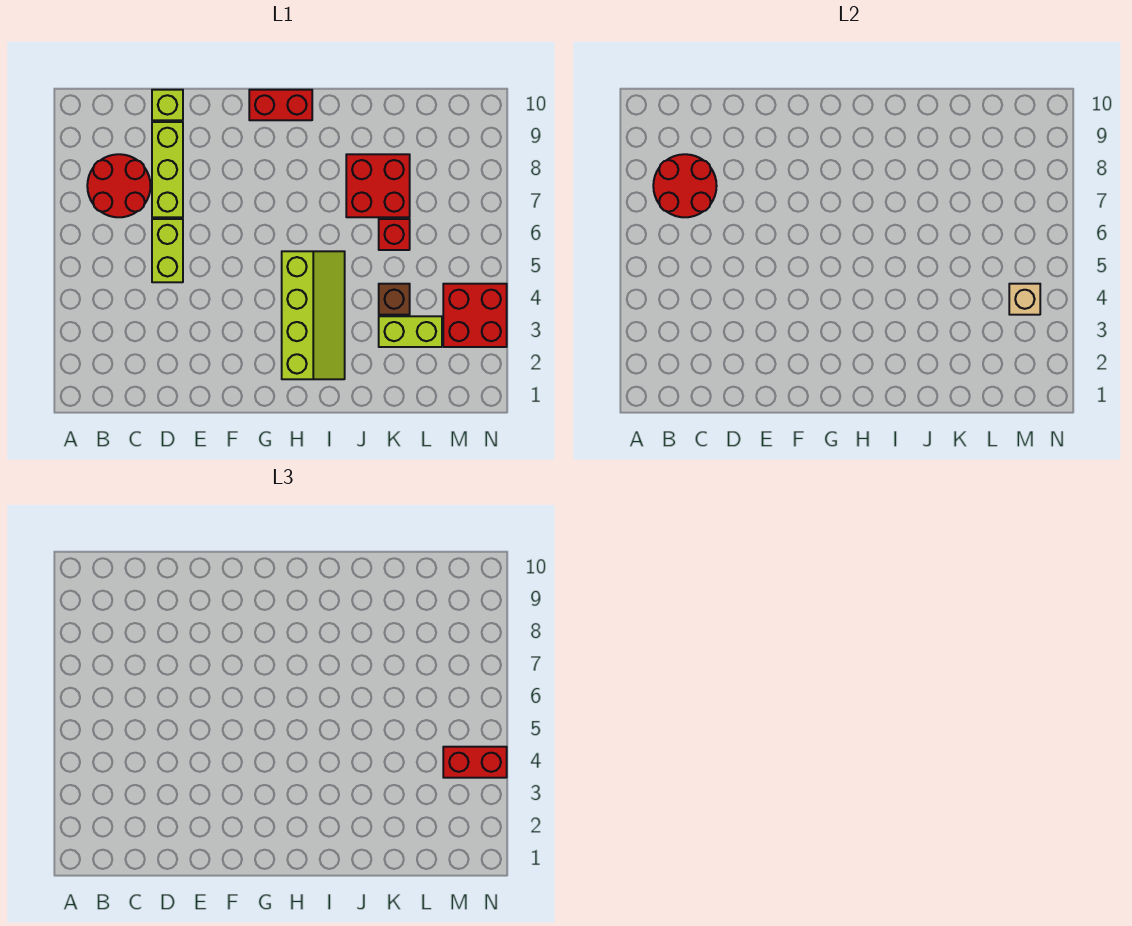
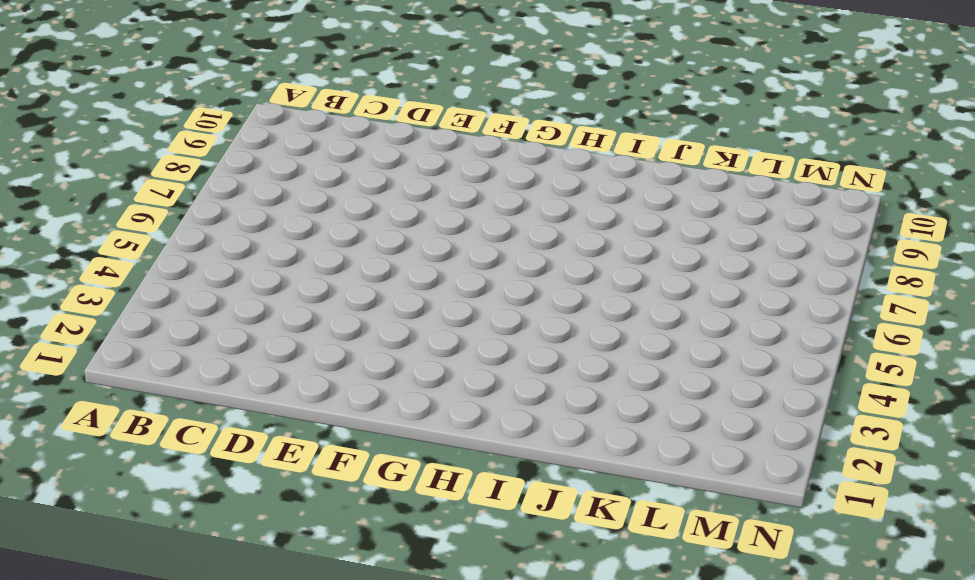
none -> red 2x2 round brick [87,154,151,217]
none -> lime 1x2 brick [152,219,183,282]
none -> lime 1x3 brick [152,122,183,217]

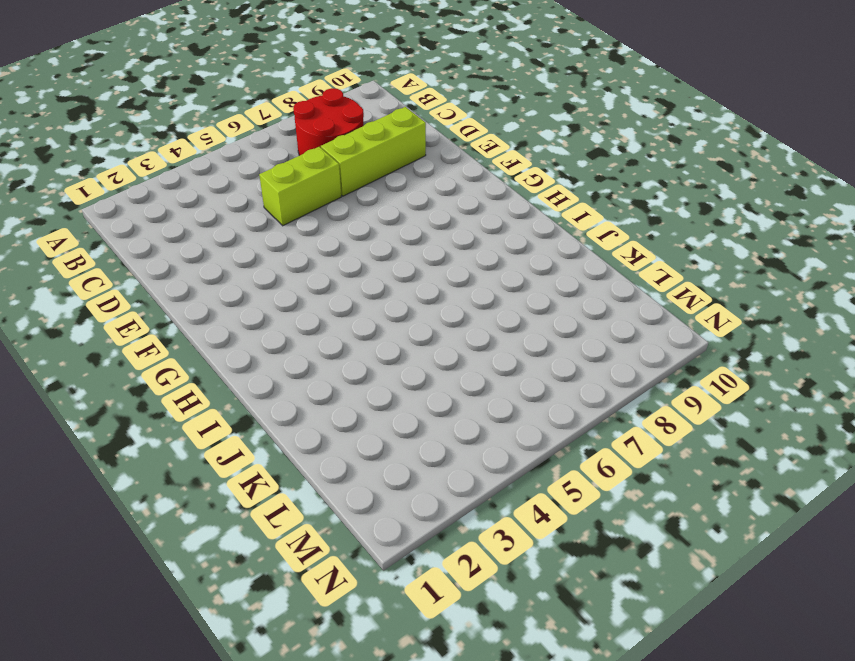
none -> lime 1x1 brick [152,90,183,120]
none -> red 1x2 brick [249,90,312,120]
none -> lime 2x4 slope [282,251,345,379]

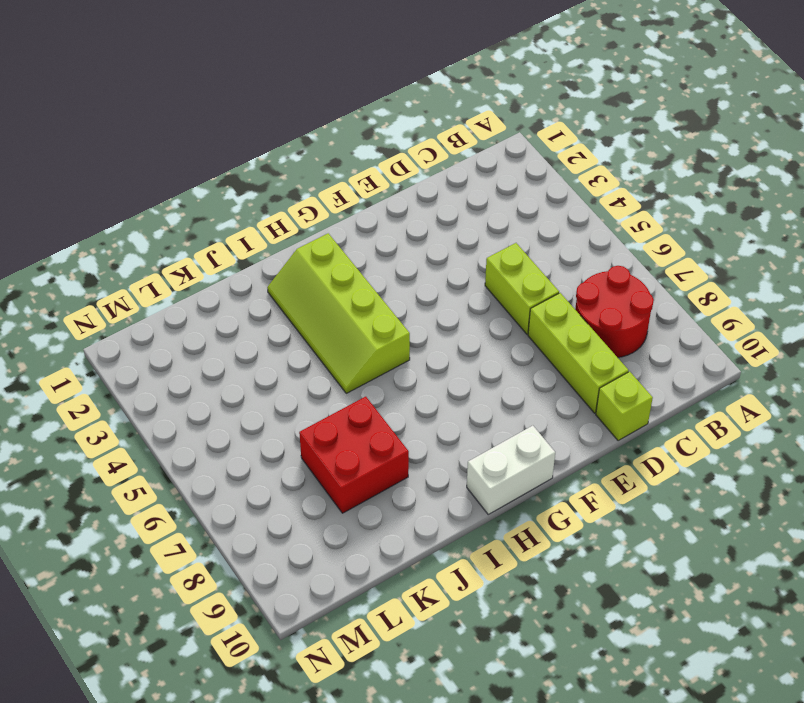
white 1x2 brick [467,426,555,514] -> red 1x2 brick [249,90,312,120]
none -> lime 1x2 brick [379,316,442,347]
none -> brown 1x1 brick [379,284,410,315]
none -> red 1x1 brick [379,219,410,250]

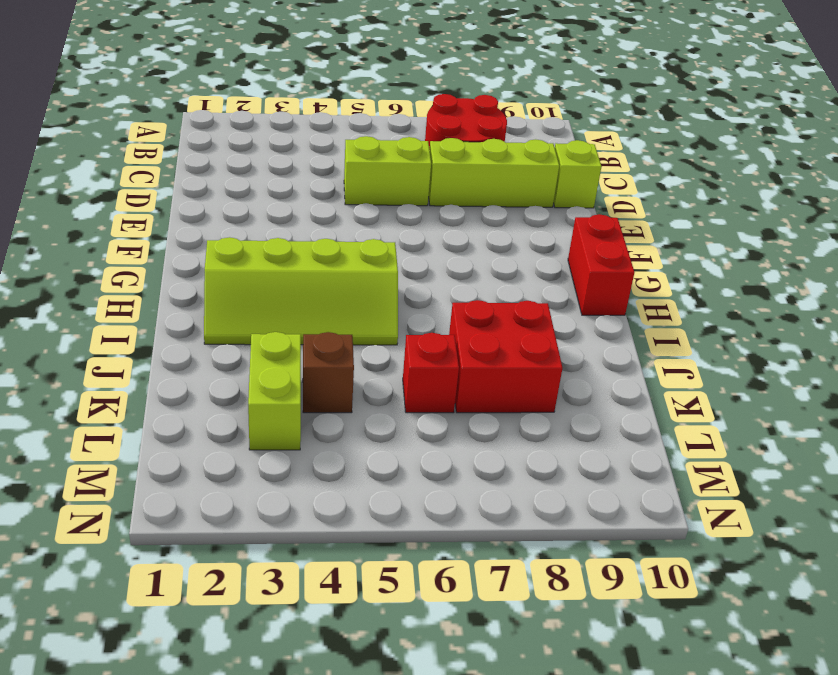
none -> red 2x2 brick [443,284,507,347]
none -> red 2x2 round brick [653,154,717,217]
none -> tan 1x1 brick [1009,284,1040,315]

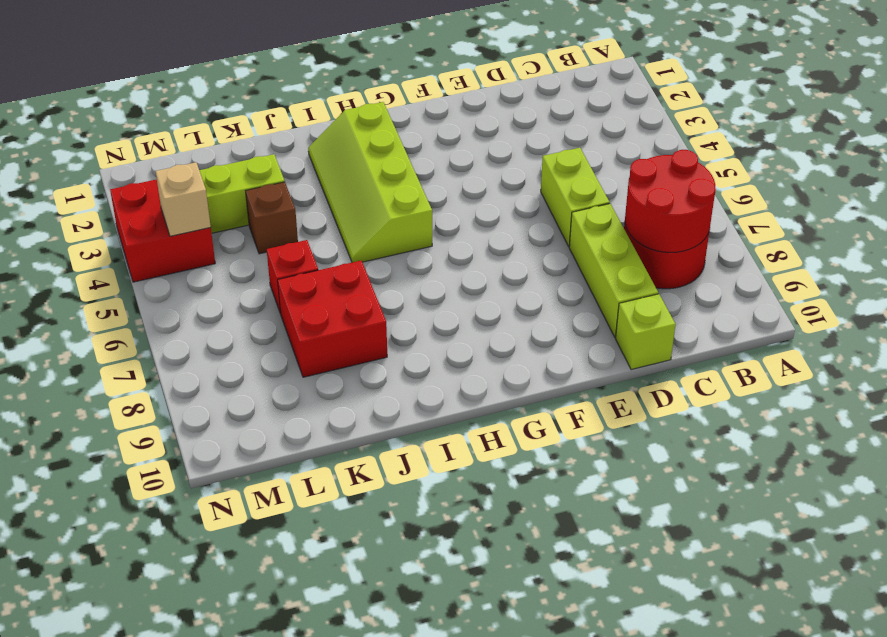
none -> red 1x2 brick [249,90,312,120]
none -> red 1x2 brick [443,747,507,778]

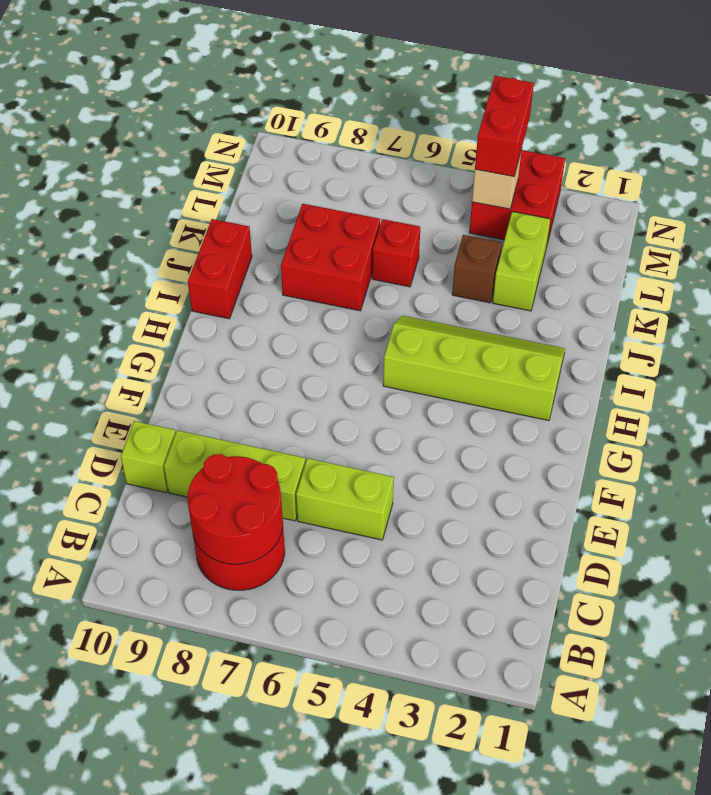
red 1x2 brick [188,219,252,319] -> red 1x2 brick moved to [249,90,312,120]

